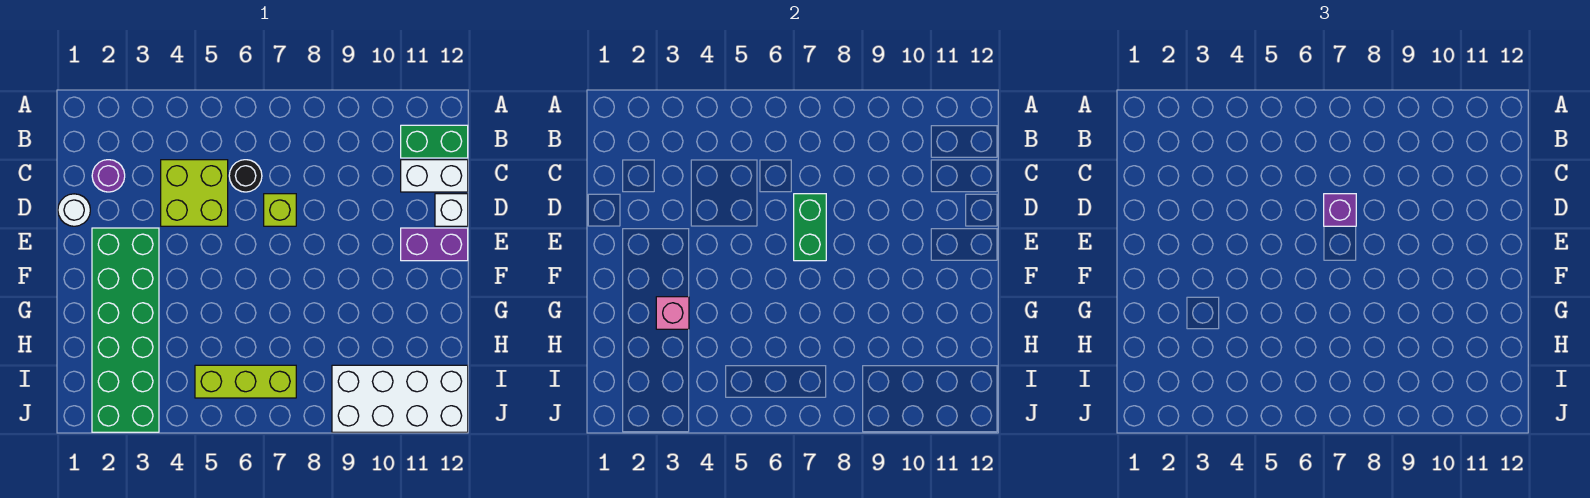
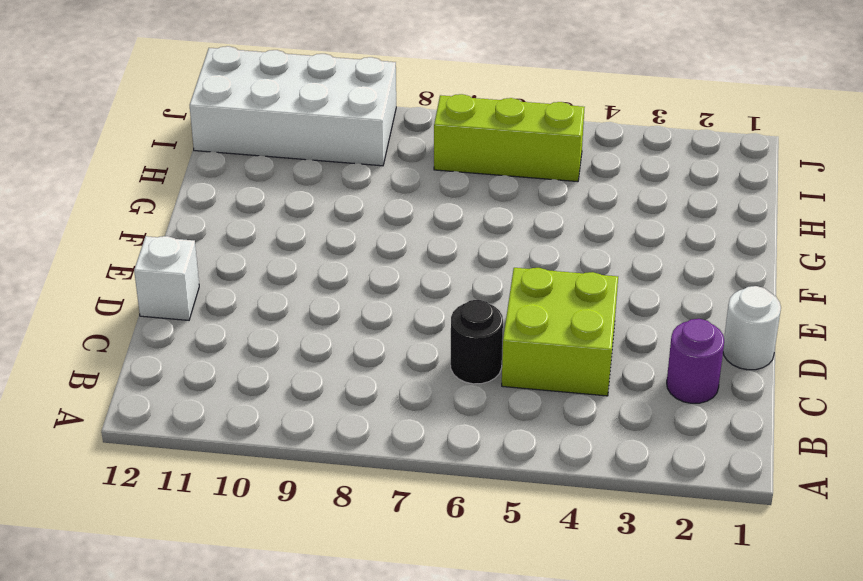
none -> green 1x2 brick [401,125,468,158]
none -> white 1x2 brick [401,160,468,192]
none -> lime 1x1 brick [264,194,296,226]

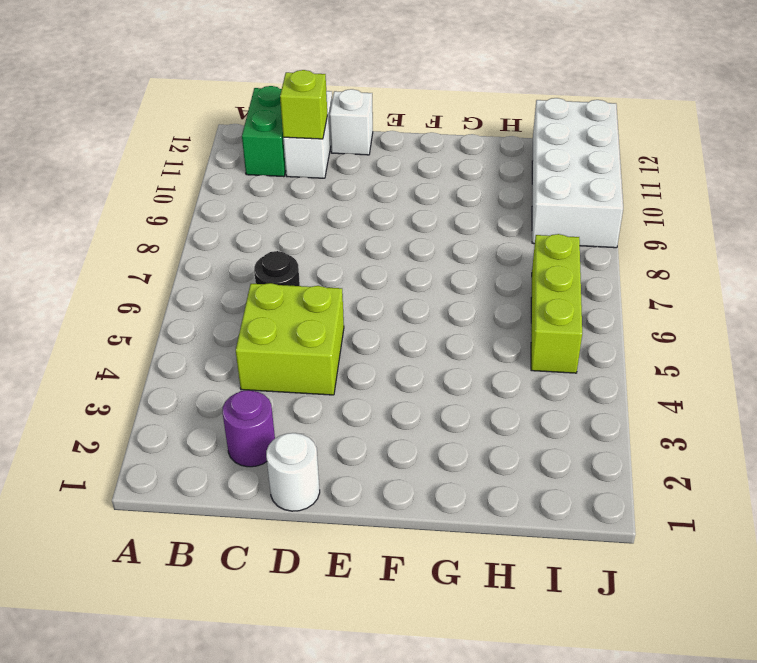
lime 1x1 brick [280,70,327,139] -> lime 1x1 brick moved to [264,194,296,226]
none -> green 2x6 brick [92,228,159,432]
none -> purple 1x2 brick [401,228,468,261]
none -> green 1x2 brick [794,194,826,261]

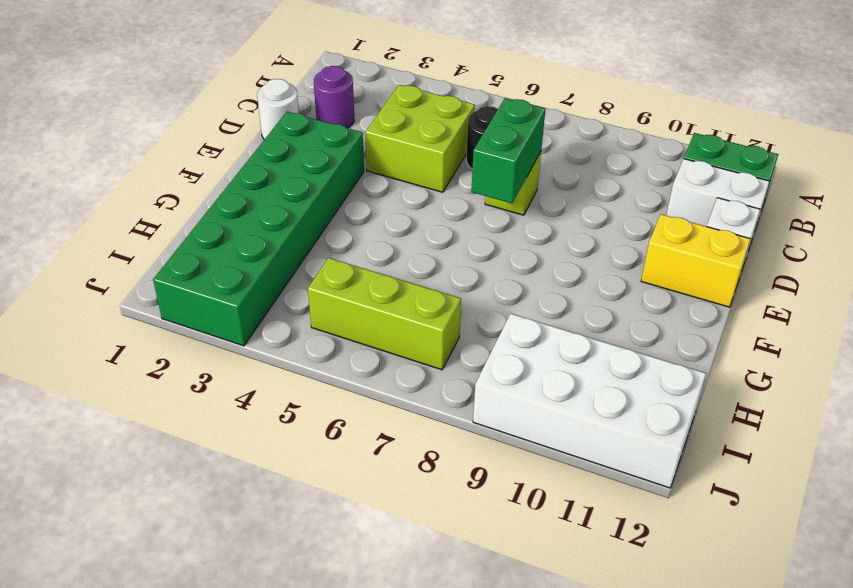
yellow 1x2 brick [641,214,750,307] -> purple 1x2 brick [401,228,468,261]
none -> pink 1x1 brick [656,297,689,329]
none -> purple 1x1 brick [1324,194,1356,226]

